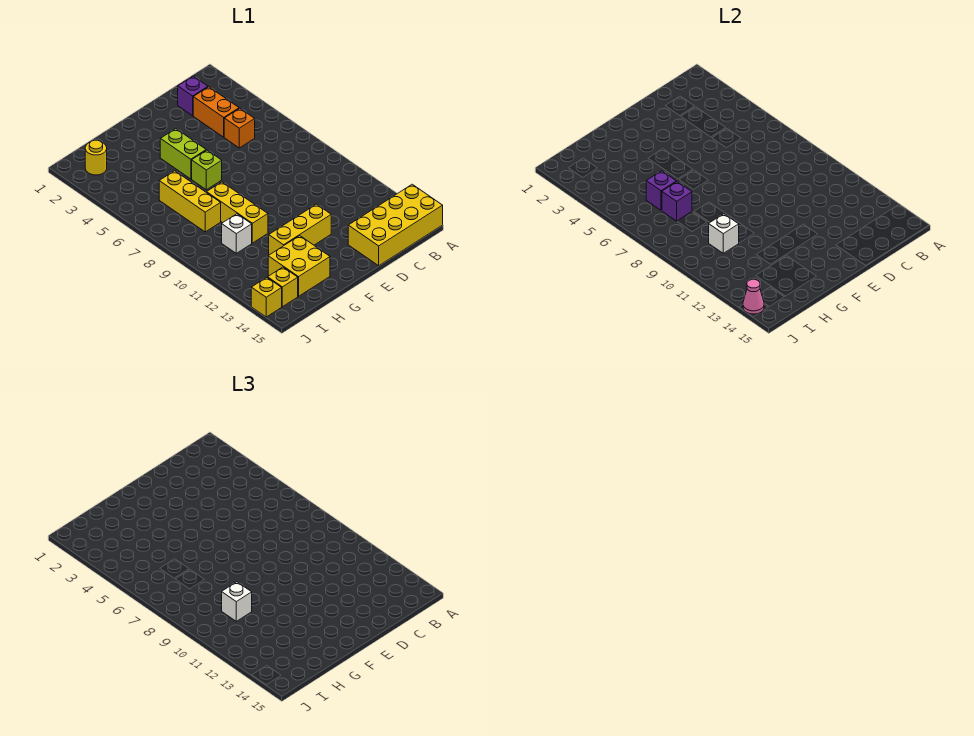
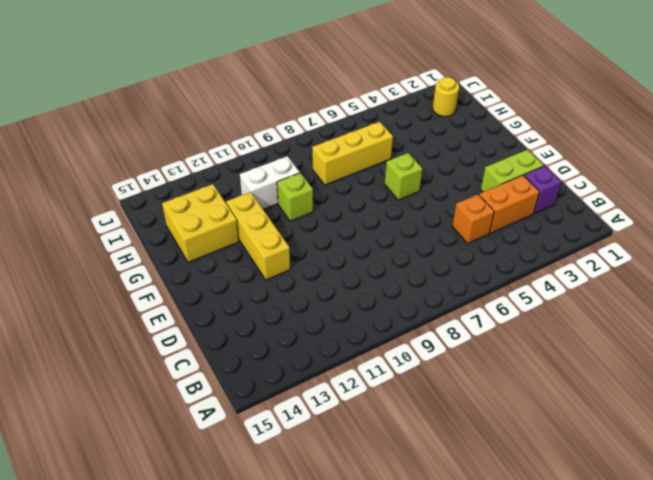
lime 1x2 brick [481,149,544,192] -> lime 1x2 brick moved to [160,129,206,179]
lime 1x1 brick [277,173,313,221] -> yellow 1x3 brick [207,182,268,243]
white 1x2 brick [240,156,300,209] -> white 1x1 brick [222,214,252,253]
none -> yellow 2x4 brick [348,184,443,266]
none -> yellow 1x1 brick [268,267,298,307]
none -> yellow 1x1 brick [251,278,282,317]

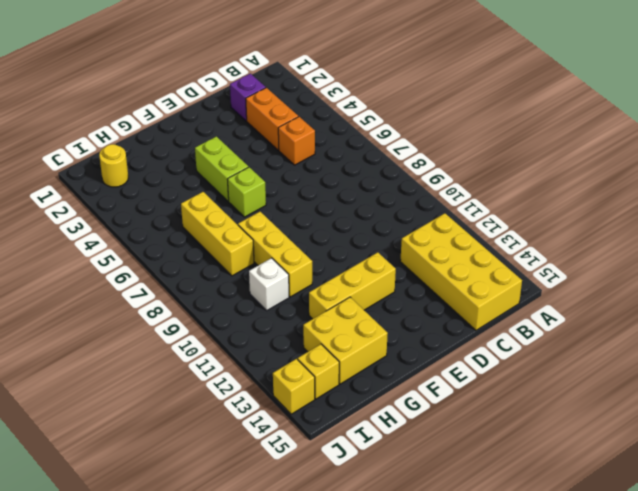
yellow 2x4 brick [400,213,522,330] -> yellow 2x4 brick turned to [348,184,443,266]
none -> purple 1x1 brick [646,171,676,210]
none -> purple 1x1 brick [662,182,692,221]
none -> white 1x1 brick [709,214,739,253]

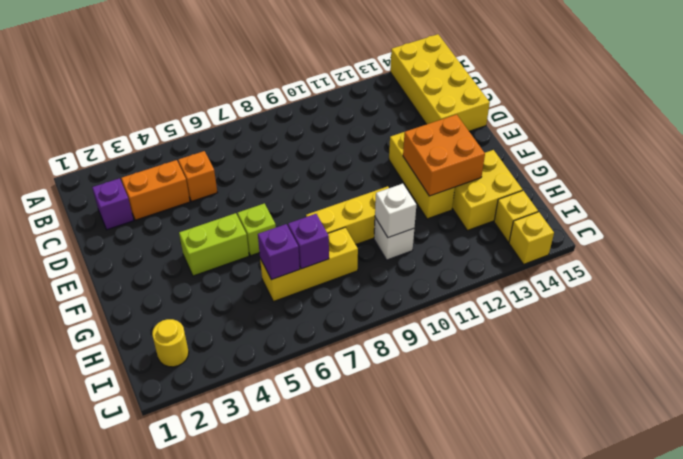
orange 2x2 brick [403,114,485,196] -> none
none -> pink 1x1 cone [743,279,764,314]
none -> white 1x1 brick [222,582,252,621]

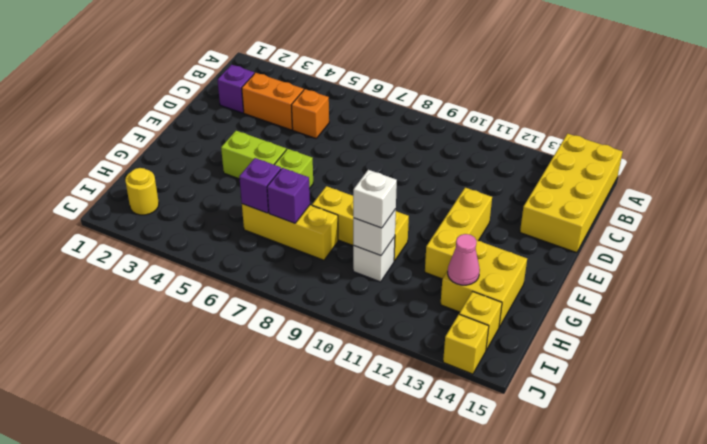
pink 1x1 cone [448,234,480,285] -> pink 1x1 cone moved to [743,279,764,314]

